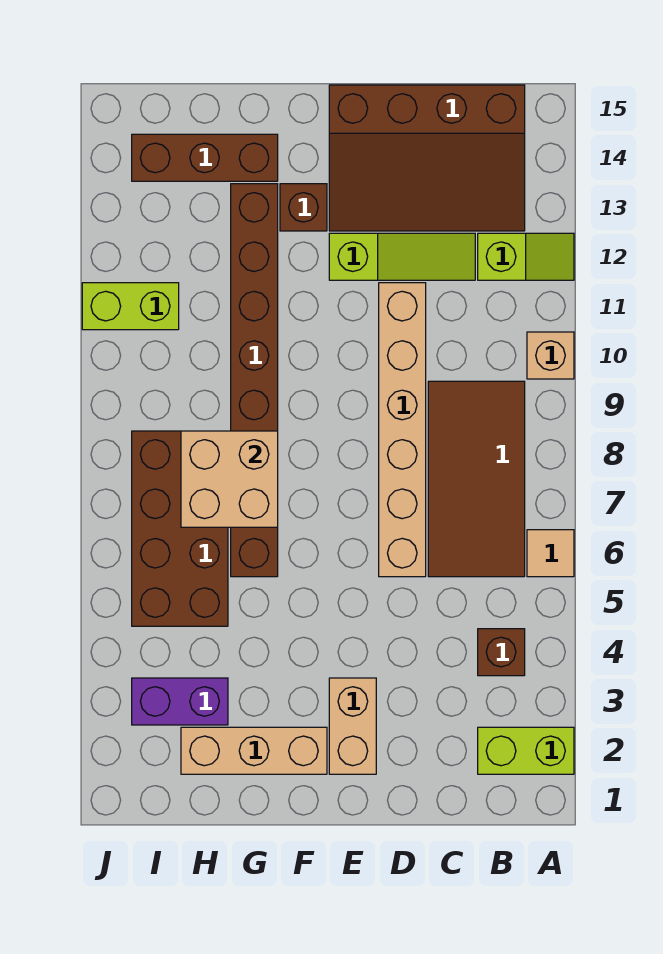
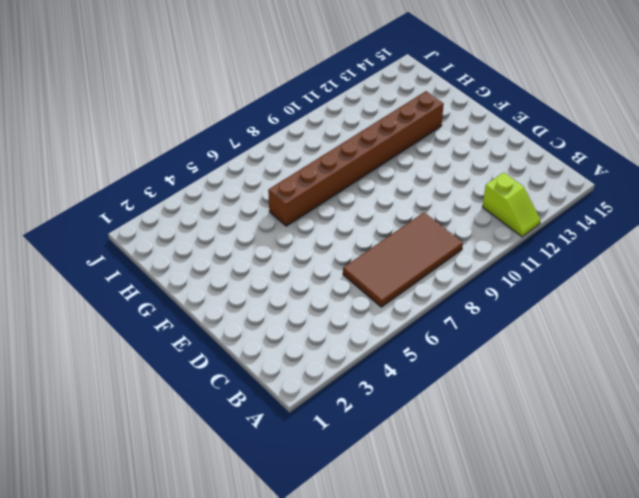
none -> lime 1x2 brick [478,727,574,774]
none -> tan 1x1 tile [527,530,574,577]
none -> tan 1x1 brick [527,332,574,379]

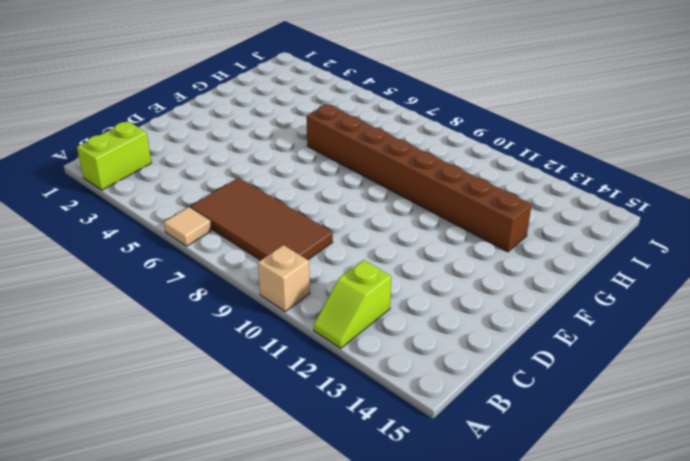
none -> brown 1x1 brick [478,629,525,676]
none -> brown 3x4 slope [329,85,525,231]
none -> lime 1x3 slope [329,233,475,280]

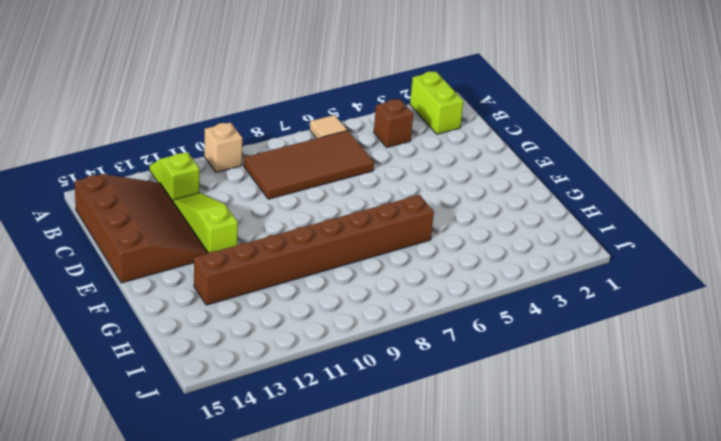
none -> tan 1x6 brick [379,283,426,577]
none -> tan 1x2 brick [329,678,376,774]
none -> tan 1x3 brick [181,727,327,774]

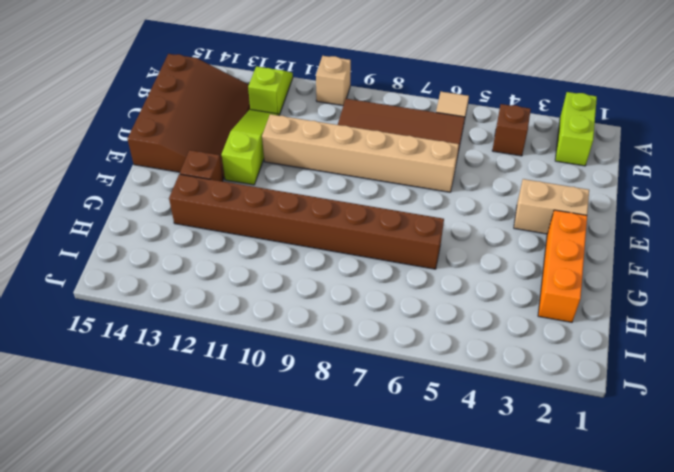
orange 1x3 brick [538,210,587,322] -> tan 1x3 brick [181,727,327,774]
none -> brown 1x3 brick [132,134,278,181]
none -> purple 1x2 brick [132,678,228,725]
none -> brown 2x4 brick [132,431,228,626]

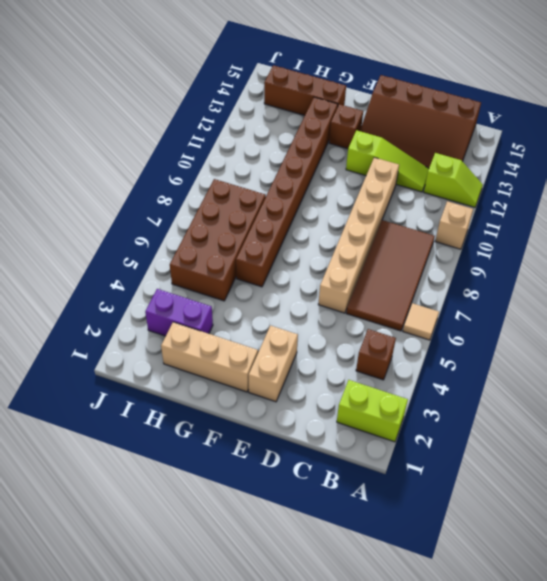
none -> lime 1x2 brick [82,283,179,330]
none -> tan 2x2 brick [181,431,278,527]

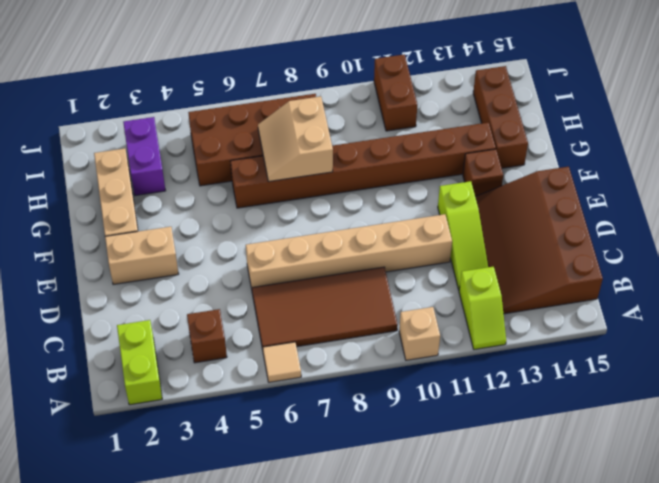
tan 2x2 slope [258,96,333,182] -> tan 2x2 brick [181,431,278,527]
brown 1x2 brick [374,54,417,131] -> lime 1x2 brick [82,283,179,330]

